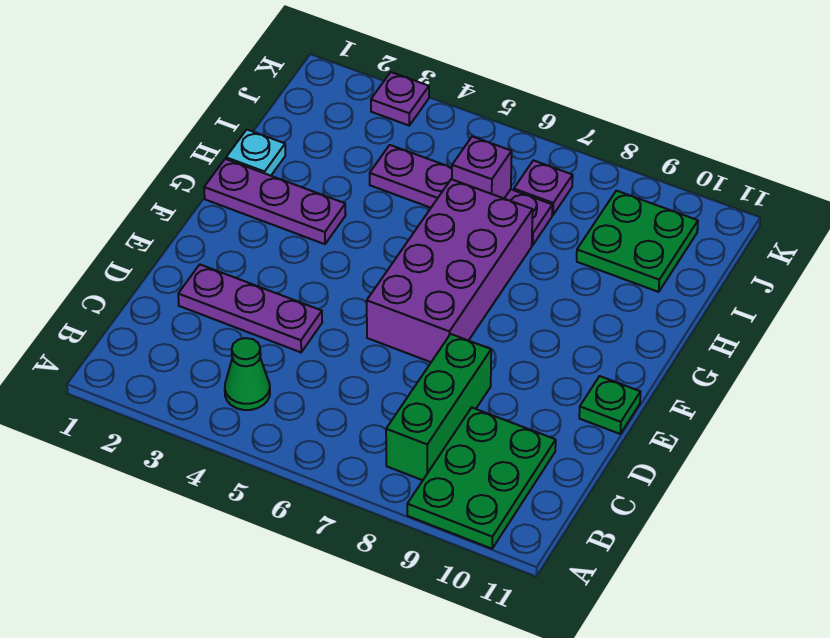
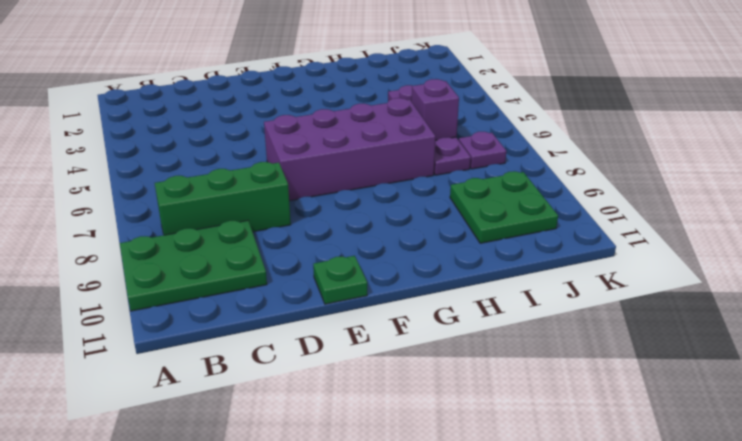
none -> green 1x1 cone [225,338,270,410]
none -> purple 1x3 plate [178,265,322,352]
none -> purple 1x3 plate [204,159,346,244]

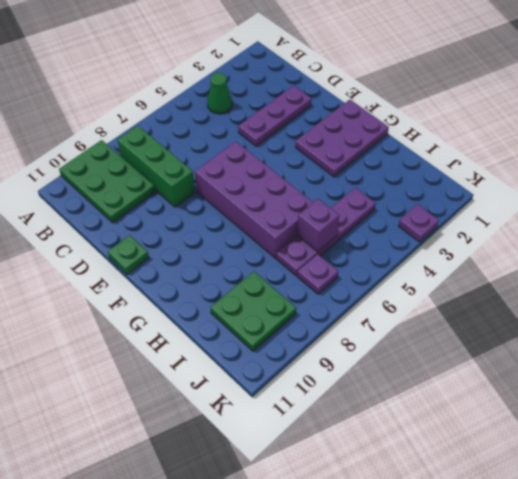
purple 2x3 plate [295,100,389,177] -> purple 1x3 plate [204,159,346,244]
none -> cyan 1x1 plate [226,130,285,176]

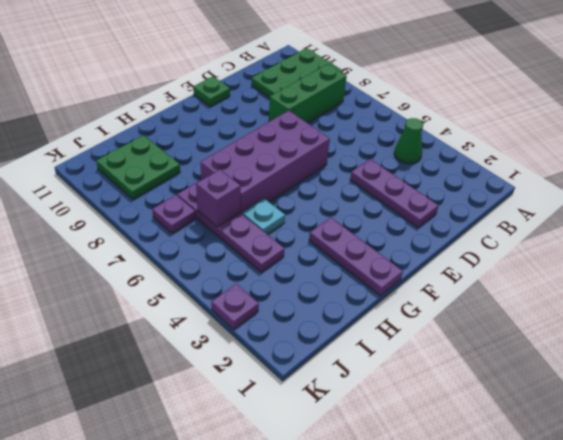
cyan 1x1 plate [242,199,285,235] -> cyan 1x1 plate moved to [226,130,285,176]

